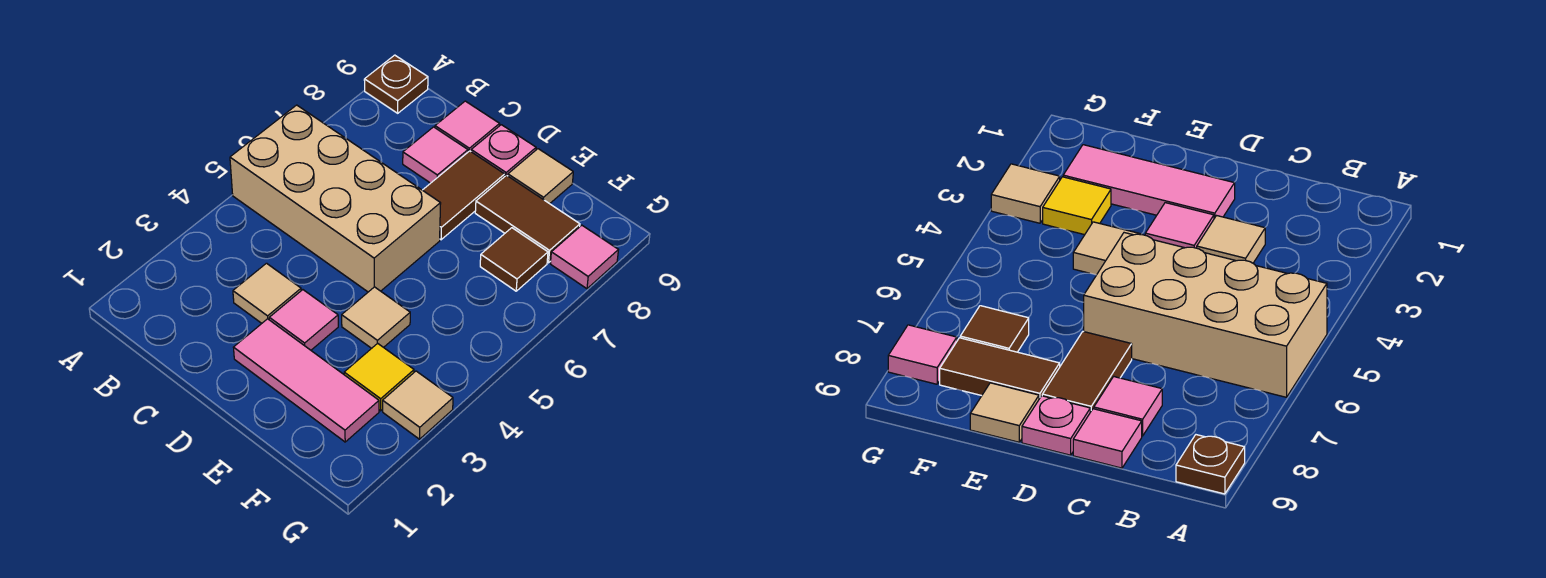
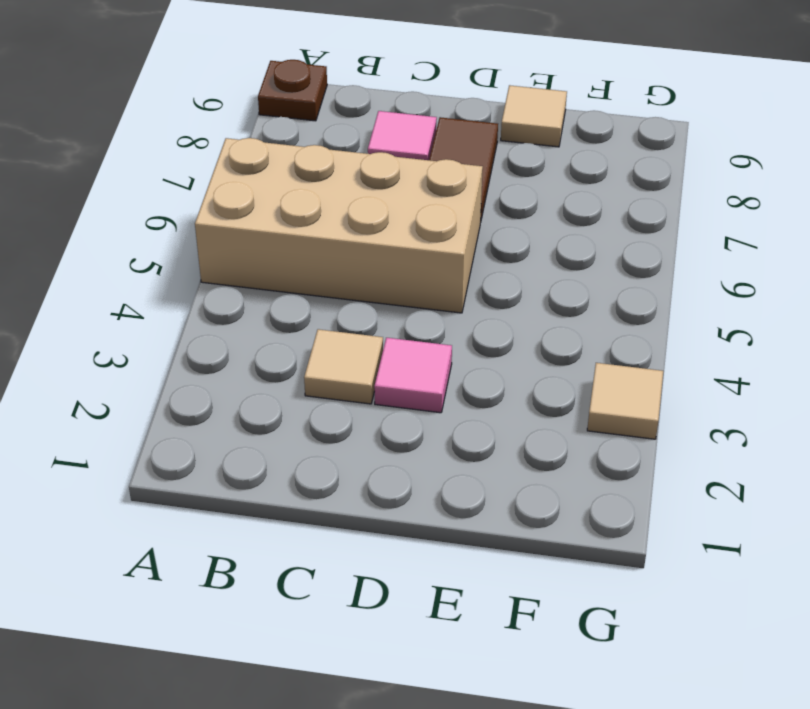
none -> pink 1x1 tile [435,101,500,152]
none -> pink 1x3 tile [233,319,379,442]
none -> pink 1x1 plate [471,125,536,176]

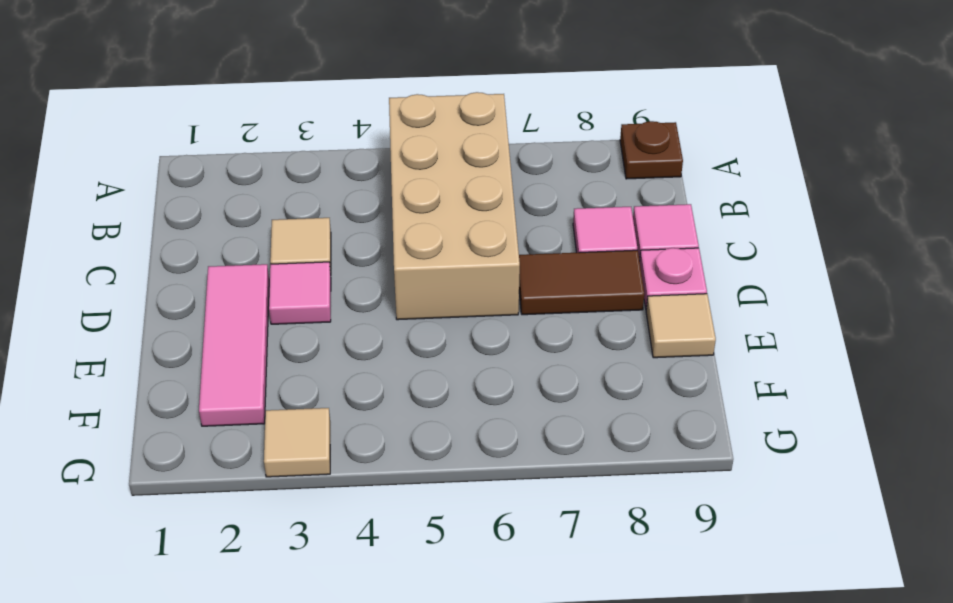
none -> tan 1x1 tile [342,287,410,348]
none -> brown 1x2 tile [475,175,580,263]
none -> yellow 1x1 tile [344,343,414,411]

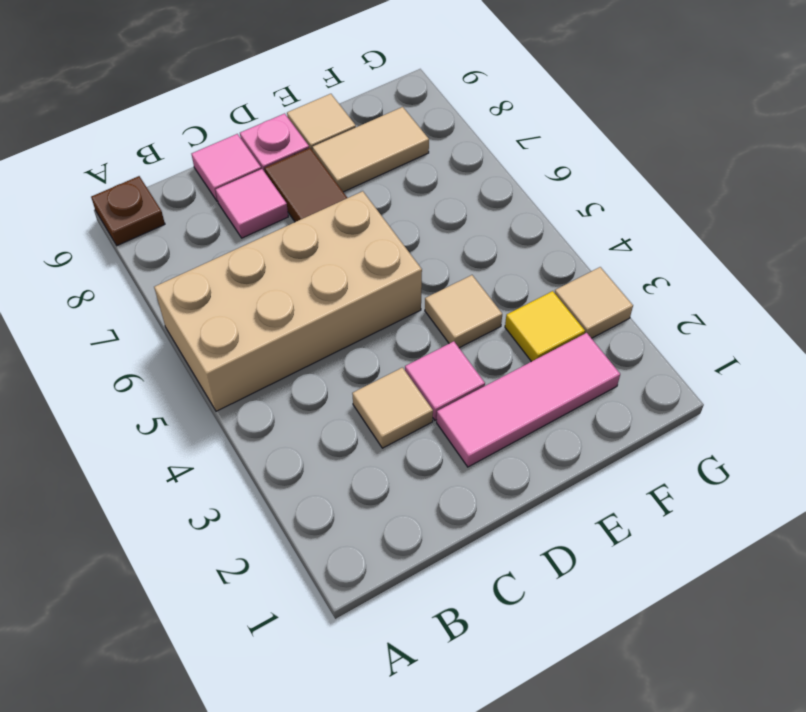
tan 1x2 tile [313,107,429,192] -> brown 1x2 tile [475,175,580,263]
none -> brown 1x1 tile [480,228,548,291]
none -> pink 1x1 tile [550,225,618,289]

